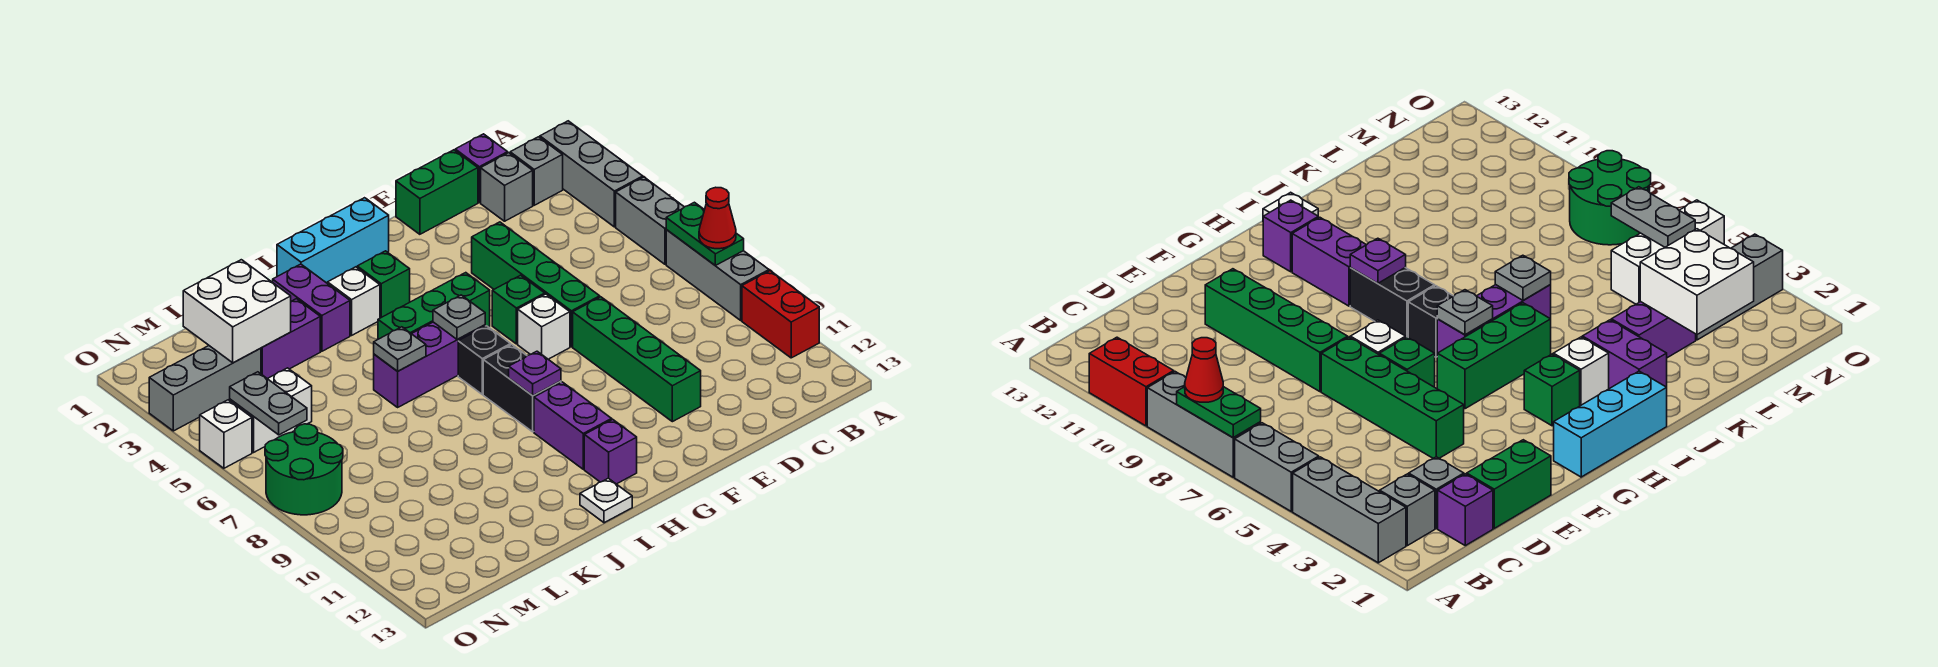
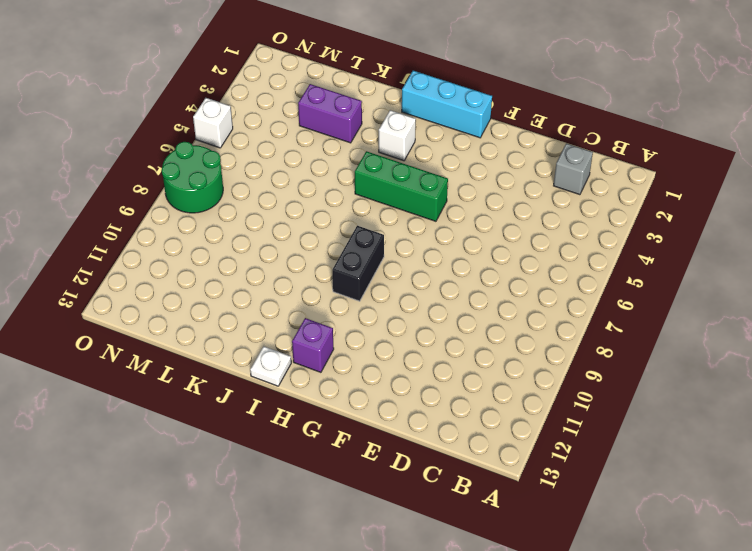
none -> grey 1x3 brick [540,121,643,227]
none -> grey 1x2 brick [616,177,684,264]
none -> grey 1x3 brick [666,230,769,320]
none -> red 1x2 brick [742,271,819,358]

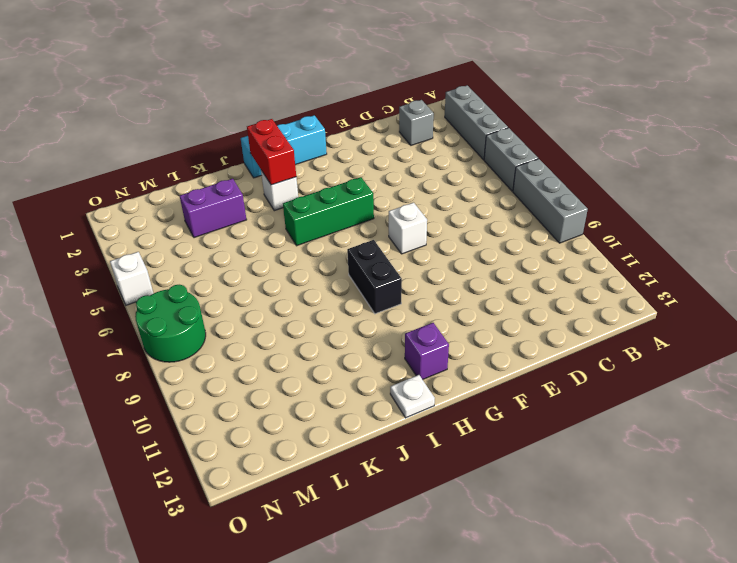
red 1x2 brick [247,119,296,185] -> red 1x2 brick moved to [742,271,819,358]
none -> grey 1x1 brick [510,137,563,205]
none -> purple 1x1 brick [455,134,508,203]
none -> green 1x2 brick [396,150,478,234]
none -> green 1x4 brick [472,222,600,347]

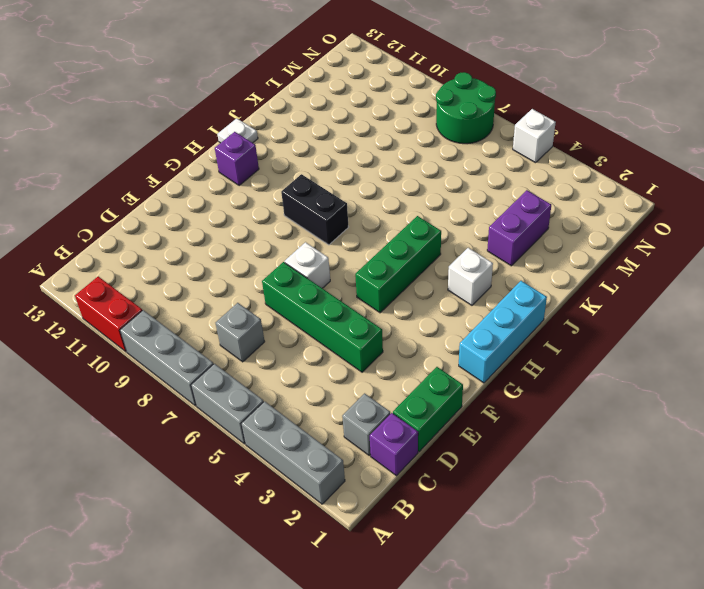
grey 1x1 brick [216,303,265,362] -> grey 1x1 brick moved to [510,137,563,205]
none -> green 1x4 brick [573,297,701,422]
none -> green 1x1 brick [492,275,545,344]
none -> green 1x1 brick [357,251,410,318]
none -> purple 1x3 brick [374,322,485,407]

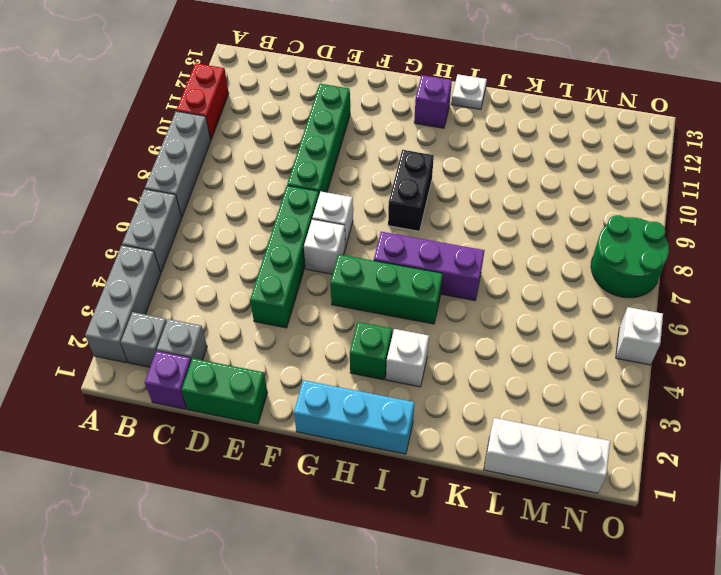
white 1x1 brick [304,219,345,274] -> green 1x1 brick [492,275,545,344]
white 1x3 brick [484,418,610,493] -> none
none -> black 1x1 brick [458,326,511,394]
none -> purple 1x2 brick [534,382,612,469]
none -> purple 1x2 brick [273,264,350,351]
none -> purple 1x2 brick [261,299,320,379]

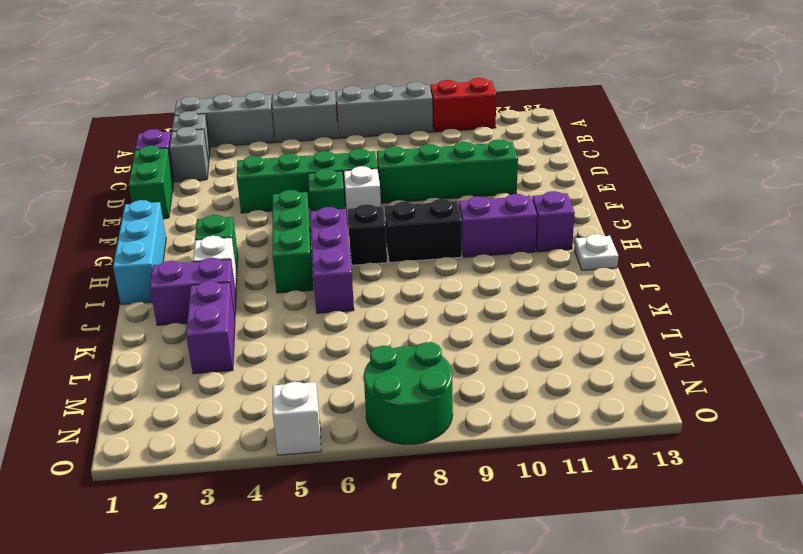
none -> grey 1x3 brick [149,346,261,431]
none -> white 1x2 brick [230,368,312,452]
none -> green 1x2 plate [666,202,744,265]
none -> grey 1x1 plate [433,295,485,340]

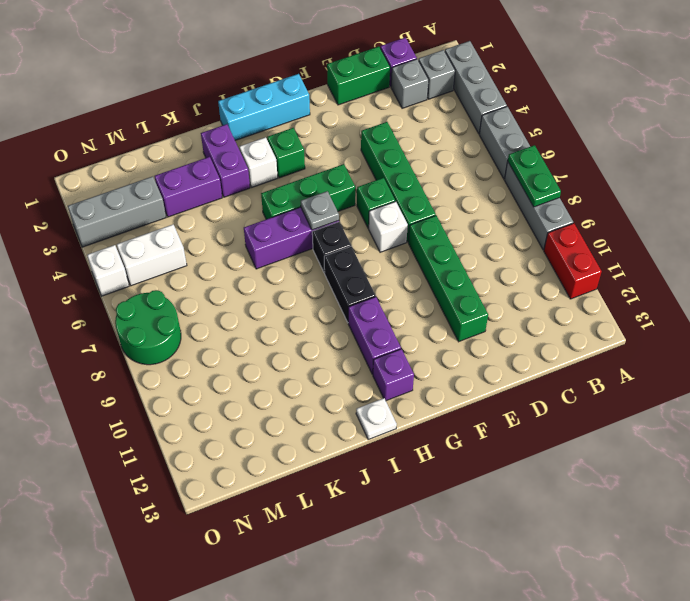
none -> purple 1x1 plate [509,351,561,396]
none -> grey 1x1 plate [374,327,426,371]
none -> white 2x2 brick [183,260,291,363]
none -> grey 1x2 plate [230,372,307,435]

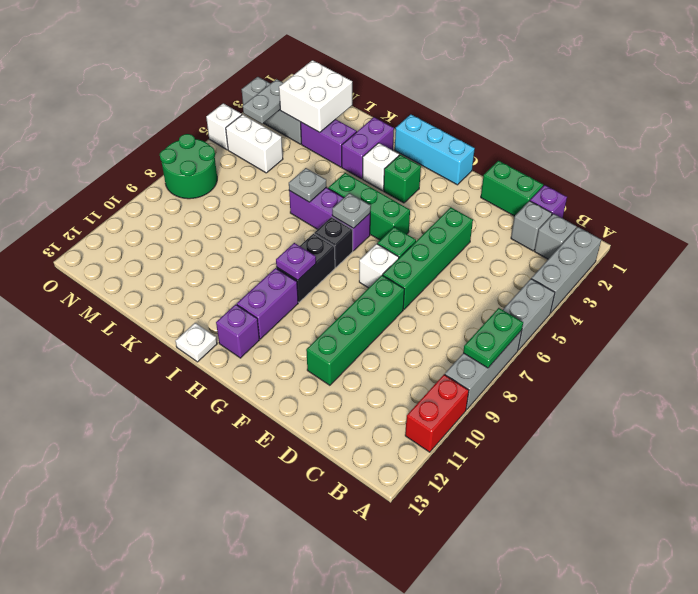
grey 1x2 plate [243,79,283,124] -> grey 1x2 plate moved to [230,372,307,435]
none -> red 1x1 cone [699,187,736,249]

